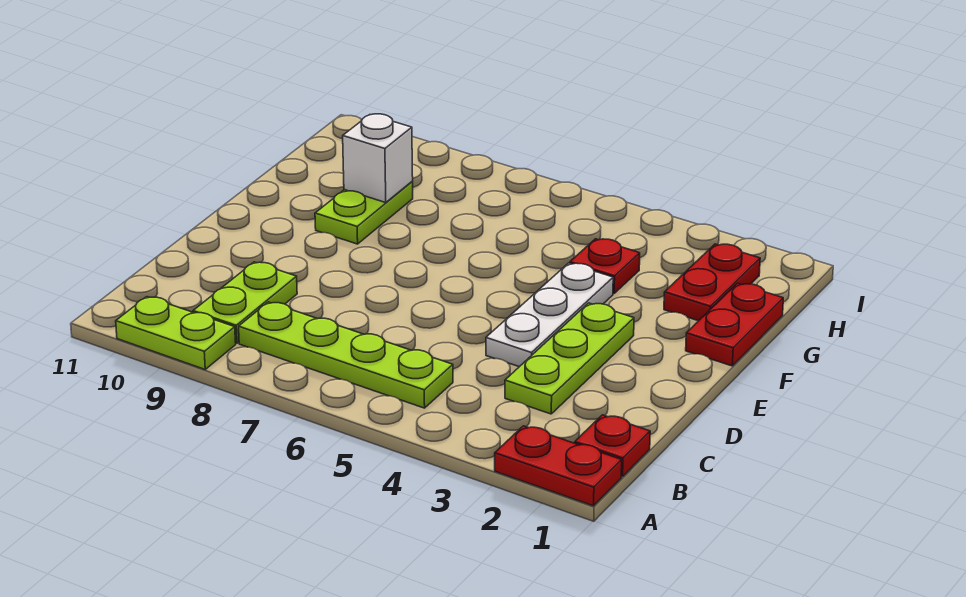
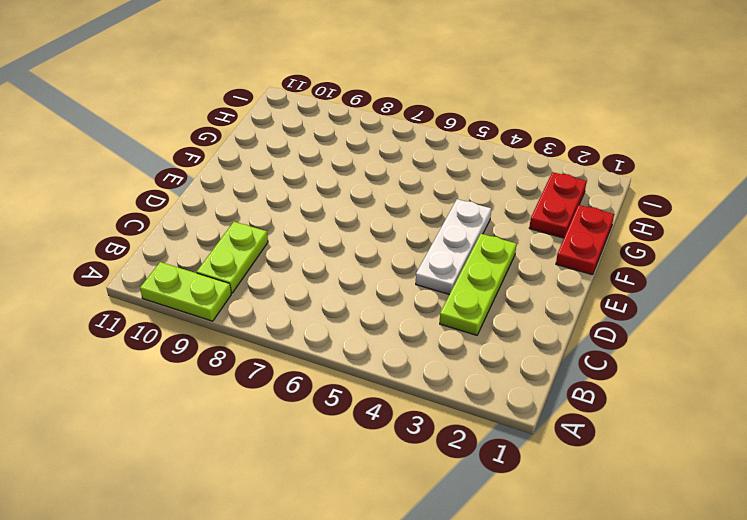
none -> red 1x2 plate [495,426,622,506]
none -> red 1x1 plate [575,415,650,477]
none -> lime 1x4 plate [239,302,453,408]

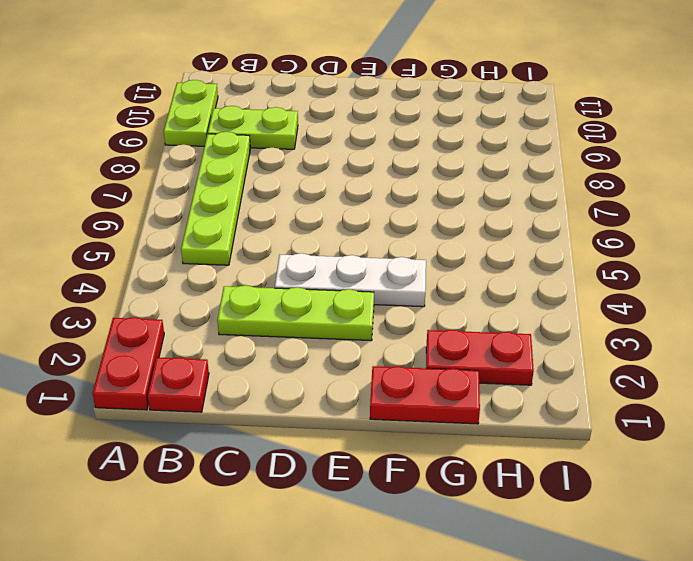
none -> lime 1x2 plate [315,182,413,244]
none -> red 1x1 plate [570,239,640,294]
none -> white 1x1 brick [343,114,413,203]

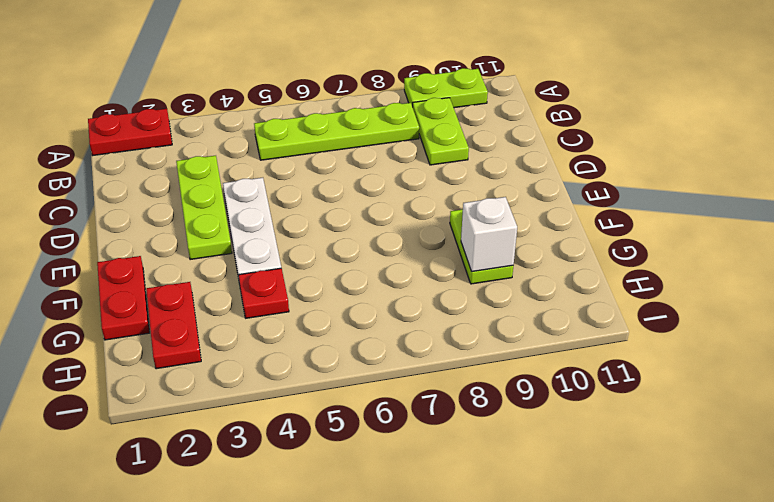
none -> red 1x1 plate [575,415,650,477]

